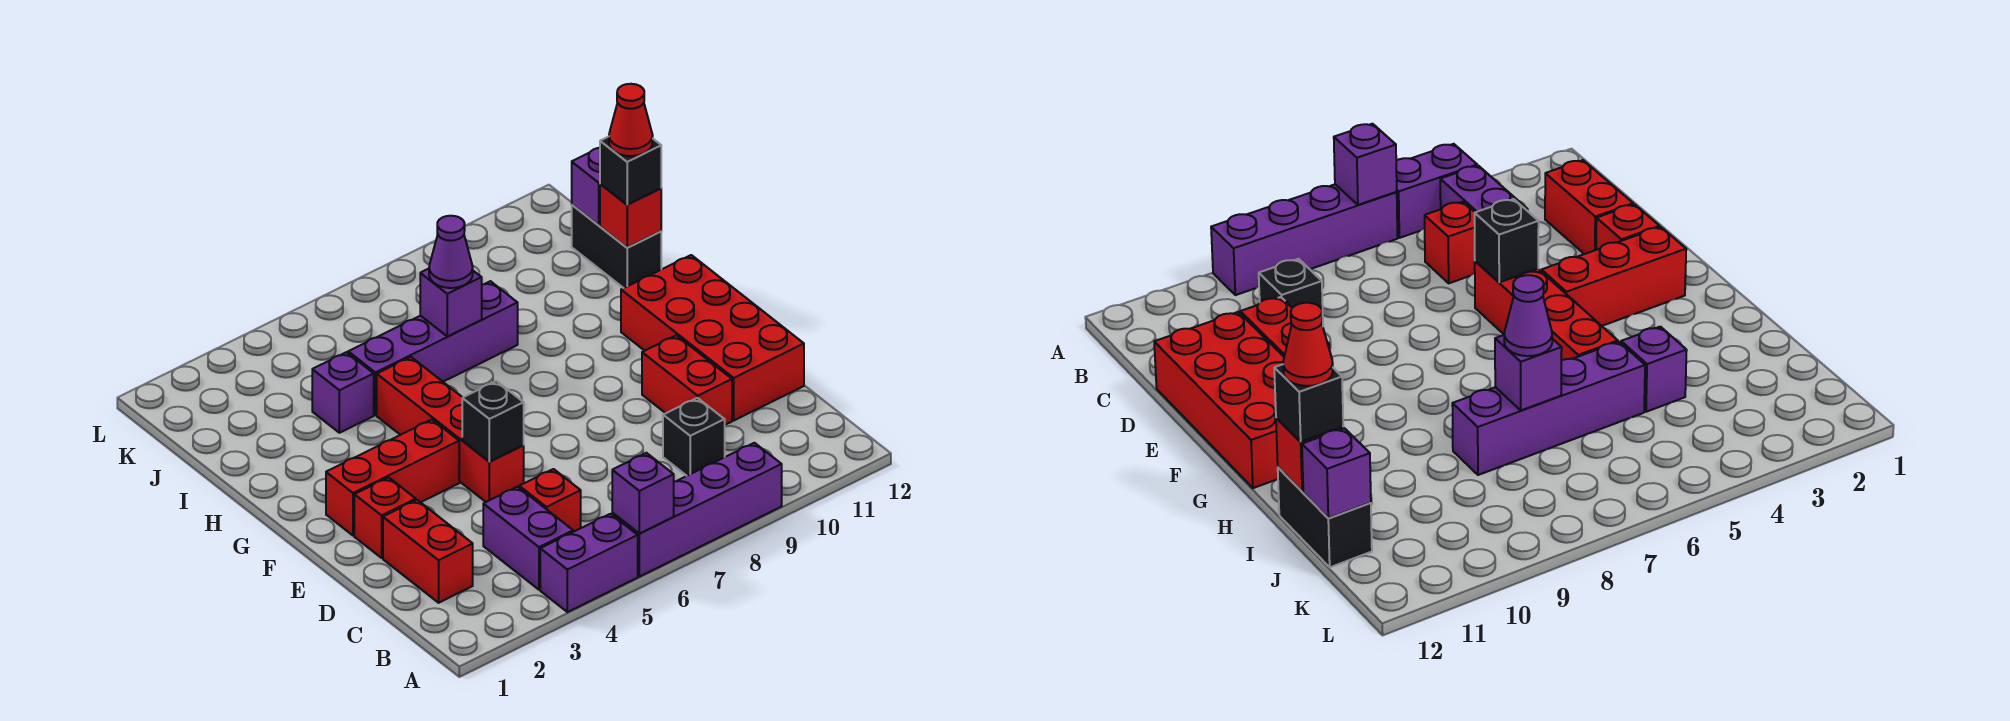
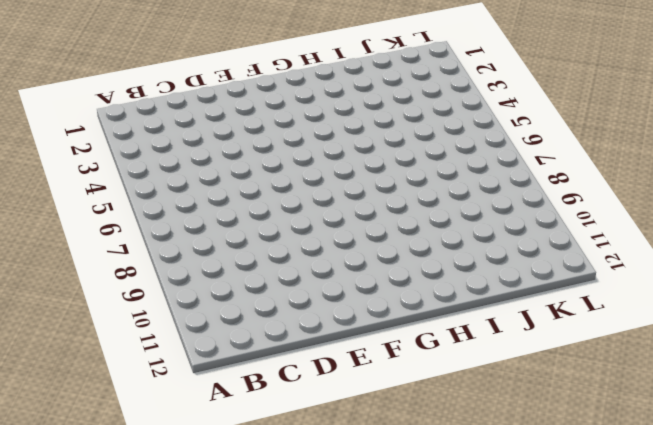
none -> purple 1x2 brick [540,514,638,612]
none -> purple 1x4 brick [612,443,782,577]
none -> purple 1x2 brick [483,487,573,590]

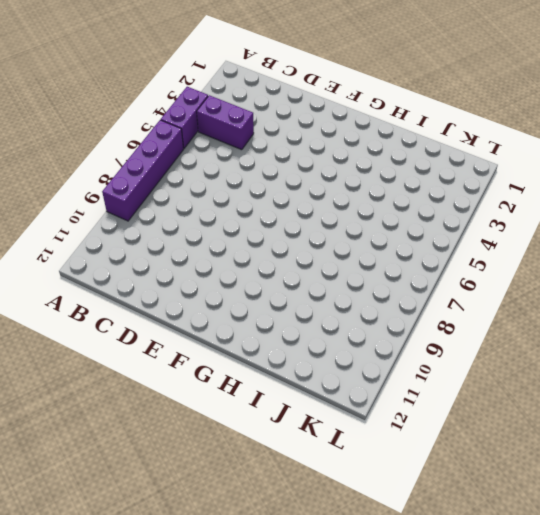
none -> red 1x2 brick [383,500,473,603]
none -> red 1x1 brick [519,469,581,532]
none -> black 1x1 brick [663,398,725,476]

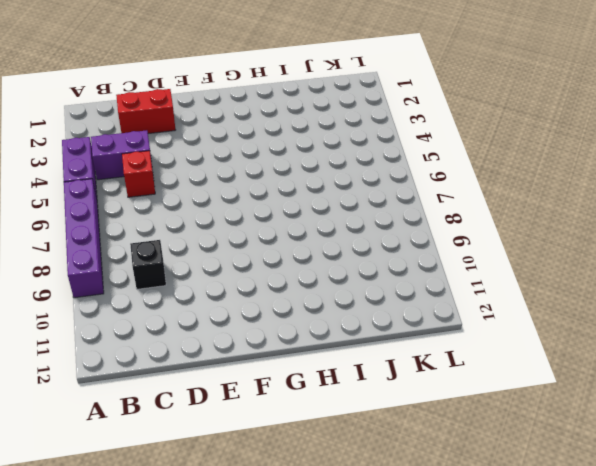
none -> red 1x2 brick [642,335,732,425]
none -> red 2x4 brick [621,255,804,420]
none -> red 1x1 brick [354,477,416,558]

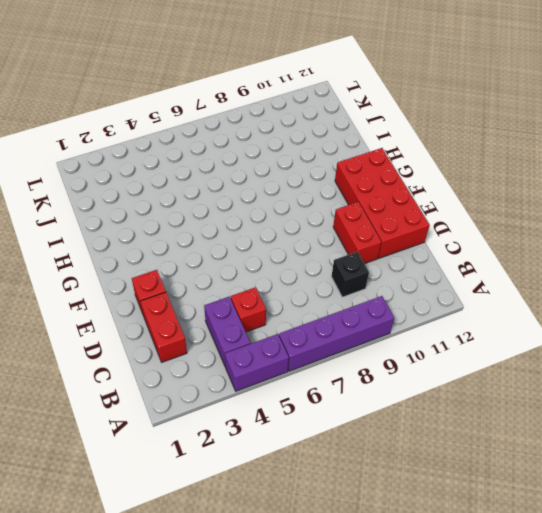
none -> red 1x4 brick [377,357,524,502]
none -> red 1x3 brick [326,420,459,536]
none -> purple 1x1 brick [312,352,374,433]

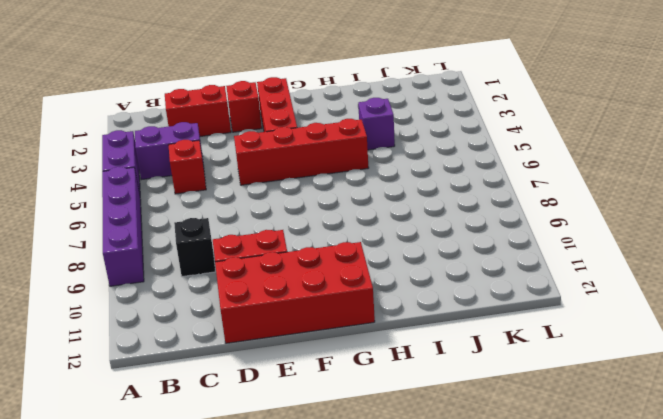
none -> purple 1x4 brick [348,281,518,415]
none -> black 1x2 brick [572,205,661,288]
none -> purple 1x1 brick [612,453,674,533]

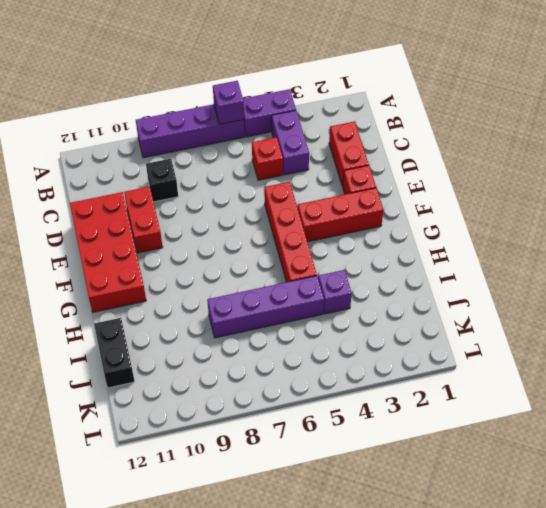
none -> black 1x1 brick [462,381,524,462]
none -> purple 1x1 brick [420,269,482,336]
none -> red 1x1 brick [600,184,661,248]

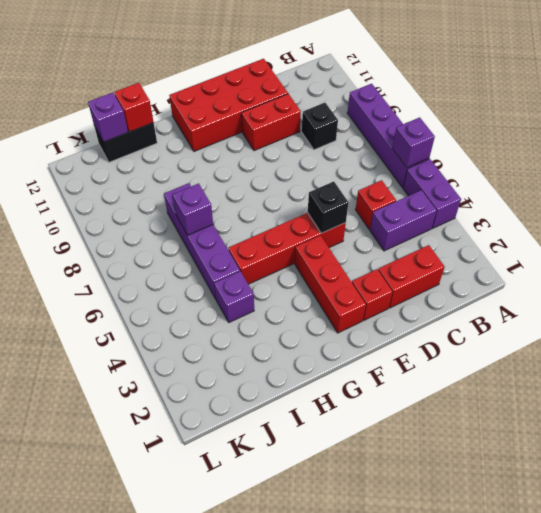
none -> purple 1x1 cone [429,216,473,288]
none -> black 1x1 brick [600,137,661,204]
none -> red 1x1 cone [609,84,653,156]

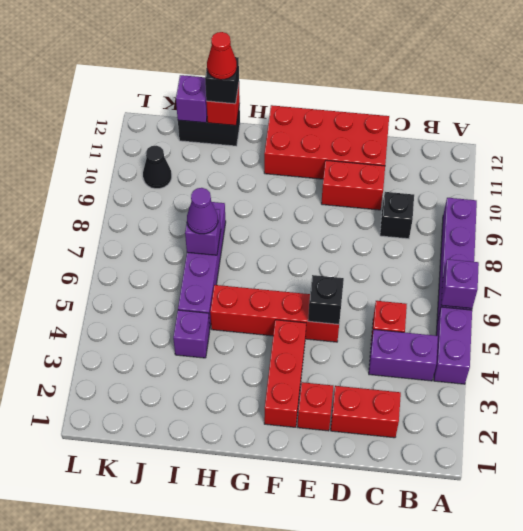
black 1x1 cone [143,146,172,189] -> none

